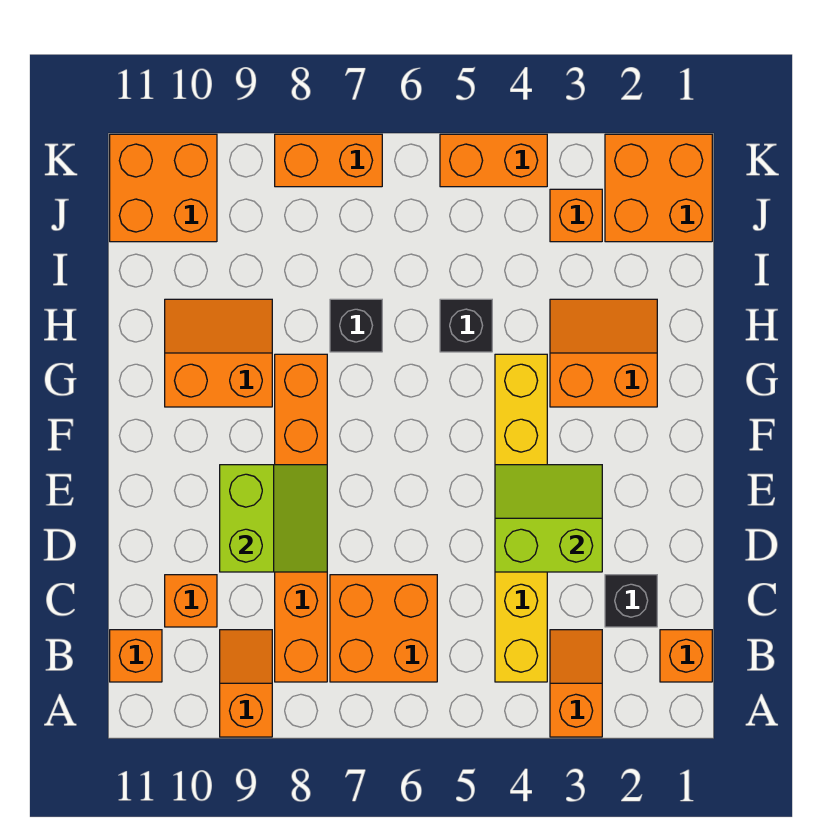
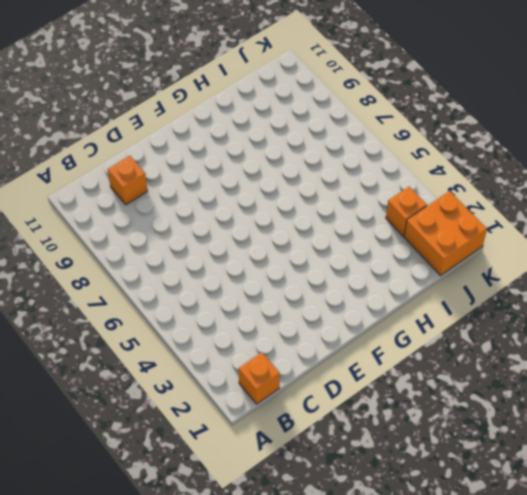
none -> orange 1x2 slope [550,630,602,737]
none -> orange 1x2 slope [220,630,272,737]
none -> yellow 1x6 brick [495,354,547,682]

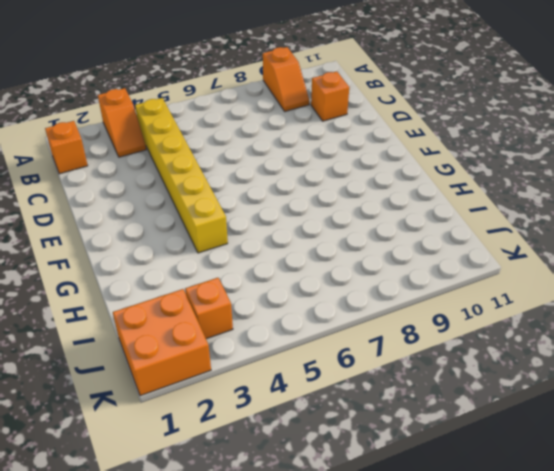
none -> orange 2x2 brick [330,575,437,682]
none -> orange 1x6 brick [275,354,327,682]
none -> orange 1x1 brick [110,630,162,682]

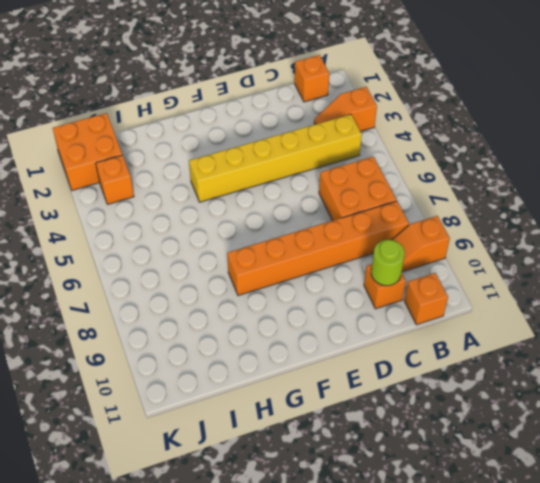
lime 1x1 round brick [371,240,405,286] -> none
none -> black 1x1 brick [605,575,657,627]
none -> orange 2x2 slope [550,299,657,407]
none -> orange 2x2 slope [165,299,272,407]

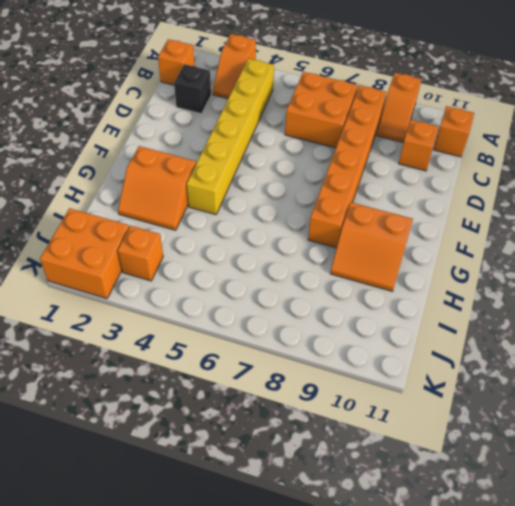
none -> black 1x1 brick [440,299,492,352]
none -> black 1x1 brick [330,299,382,352]
none -> orange 2x2 brick [110,134,217,242]

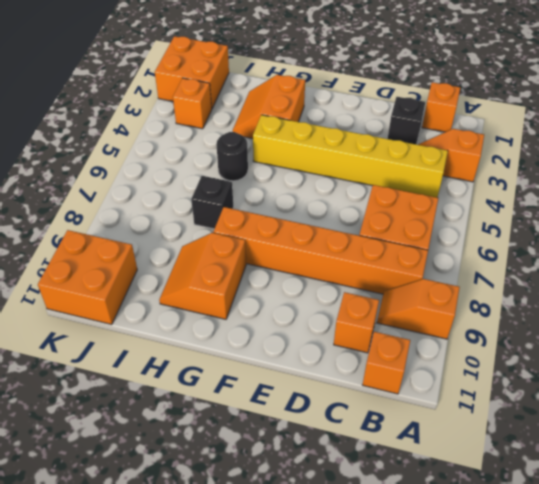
black 1x1 round brick [216,132,248,181] -> black 1x1 brick [440,299,492,352]
none -> orange 1x2 brick [440,134,547,187]
none -> orange 1x2 brick [275,134,382,187]
none -> lime 2x2 slope [495,465,602,572]

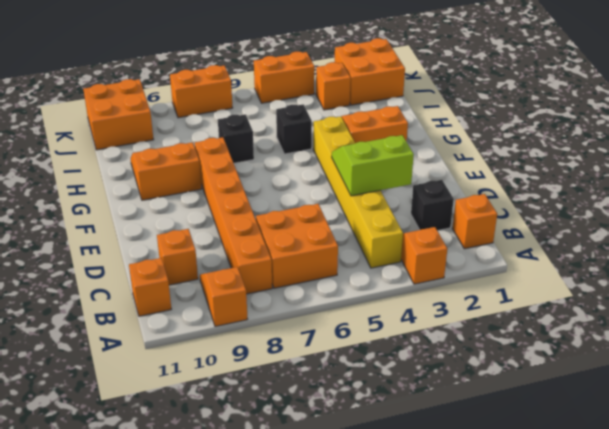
none -> lime 2x2 slope [220,465,327,572]

